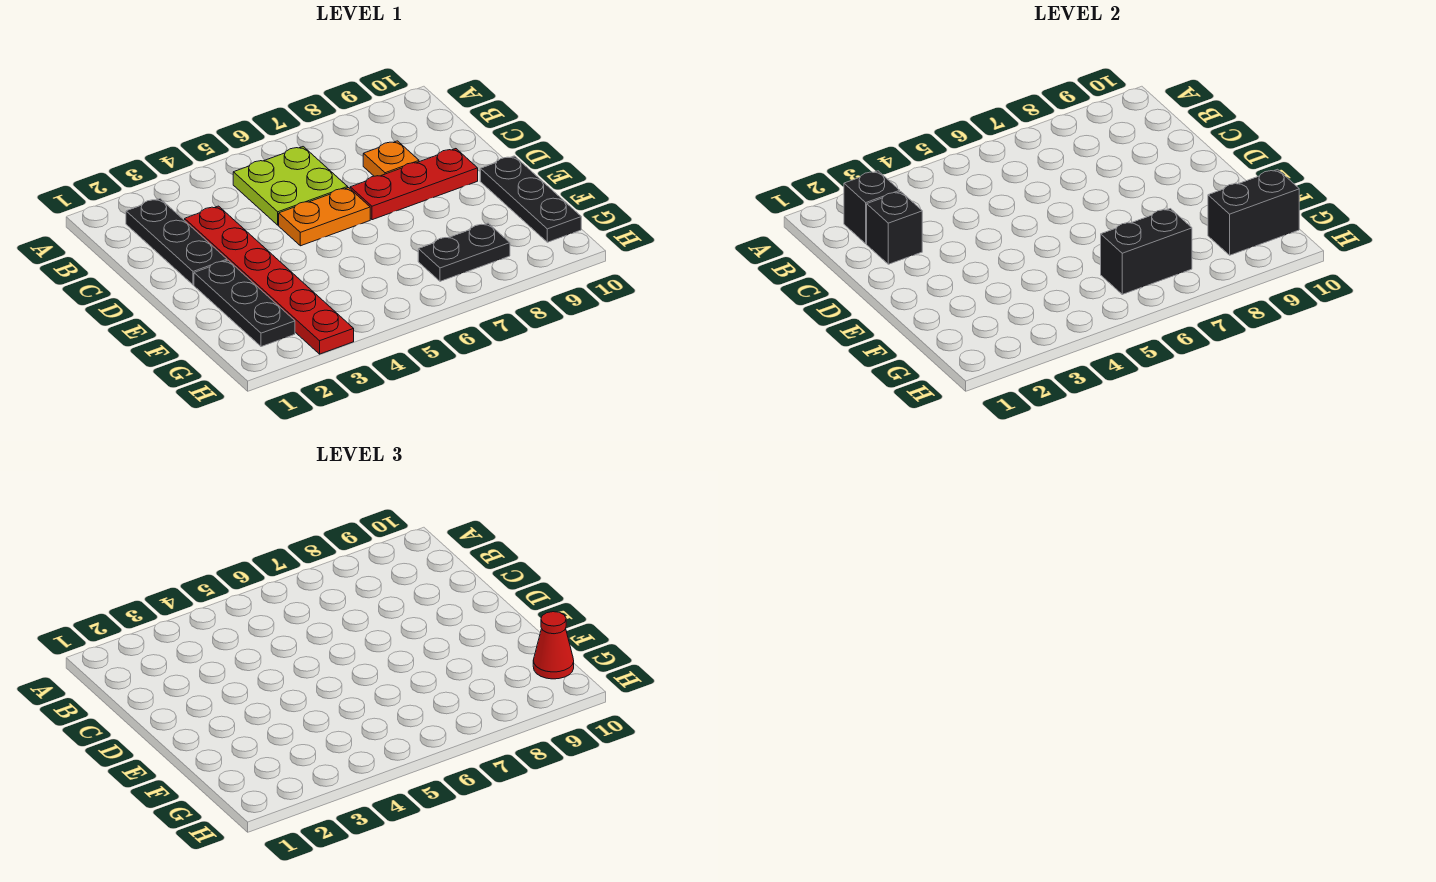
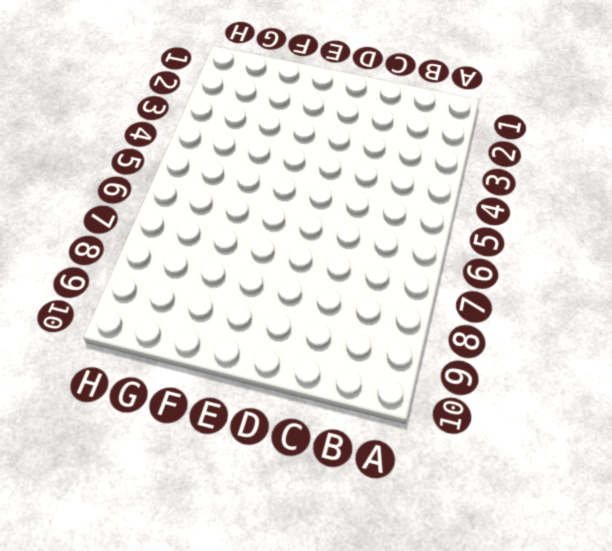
none -> black 1x3 plate [126,199,227,285]
none -> lime 2x2 plate [233,147,348,225]
none -> red 1x6 plate [185,206,354,354]

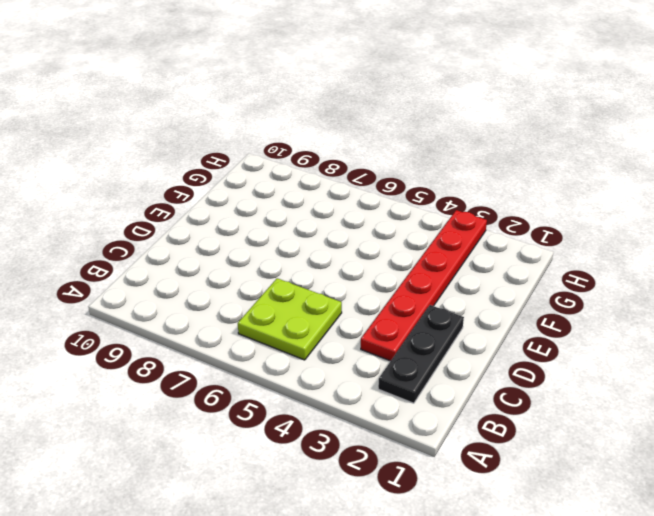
none -> orange 1x1 plate [363,141,419,176]
none -> orange 1x2 plate [279,188,370,246]
none -> red 1x3 plate [350,149,478,220]

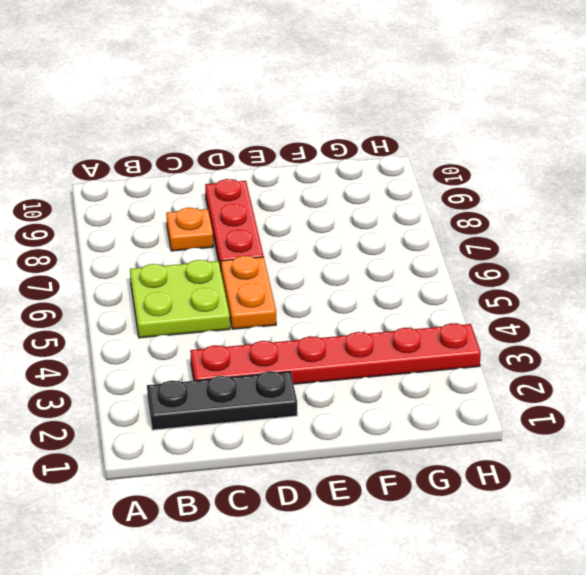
none -> black 1x3 plate [194,260,295,347]
none -> black 1x3 plate [480,156,581,242]
none -> black 1x2 plate [418,223,510,281]

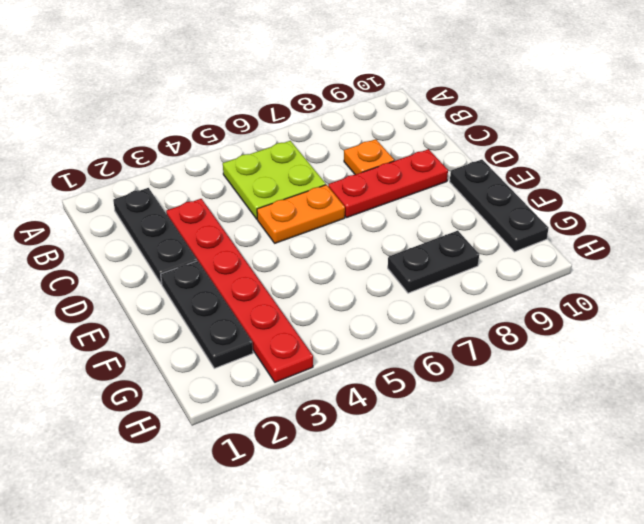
none -> black 1x1 brick [844,171,900,244]
none -> black 1x1 brick [867,191,922,264]
none -> black 1x2 brick [1101,209,1192,294]

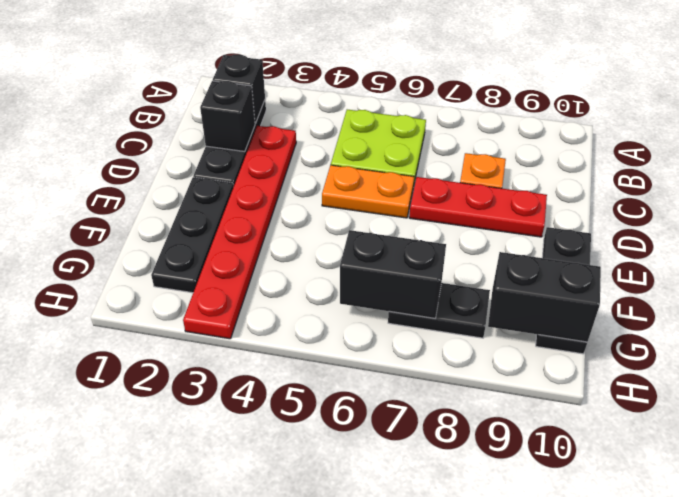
none -> red 1x1 cone [533,612,574,679]

